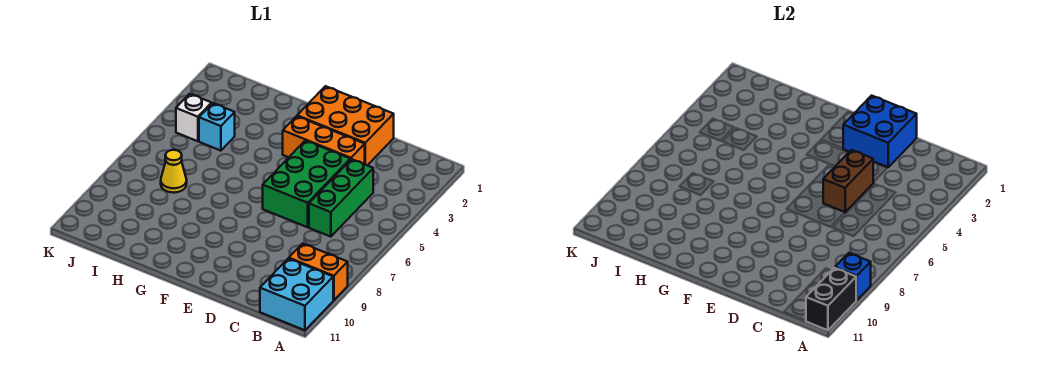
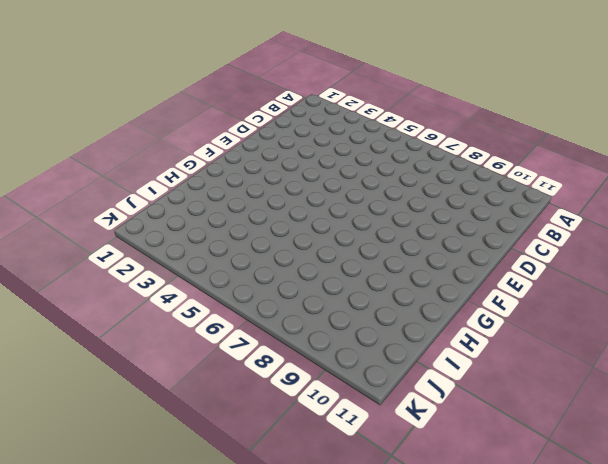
none -> orange 1x2 brick [289,244,348,300]
none -> cyan 2x2 brick [260,258,333,330]
none -> green 1x3 brick [309,159,373,237]

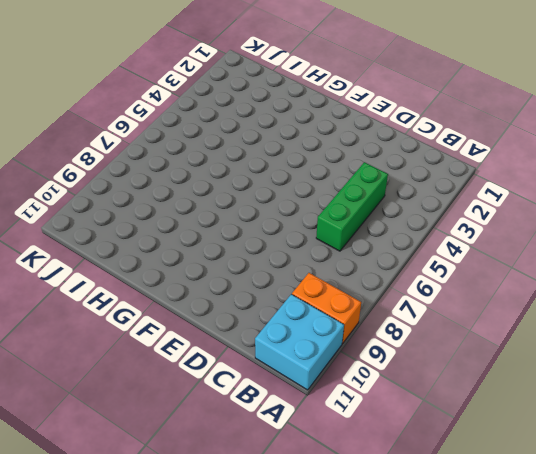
none -> orange 2x3 brick [297,86,394,165]
none -> orange 1x3 brick [283,116,365,164]
none -> green 2x3 brick [263,140,350,227]

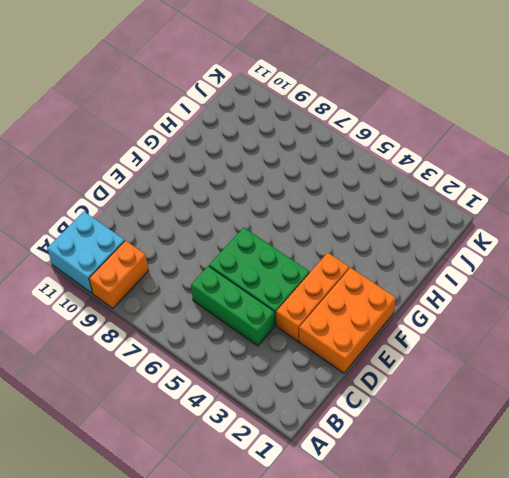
none -> cyan 1x1 brick [199,103,235,151]
none -> yellow 1x1 cone [161,150,187,193]
none -> white 1x1 brick [176,94,212,141]

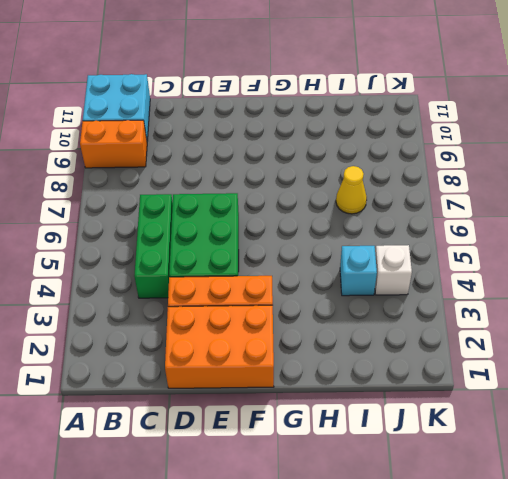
none -> blue 1x1 brick [835,253,871,300]
none -> black 1x2 brick [806,268,856,330]
none -> blue 2x2 brick [843,96,917,167]

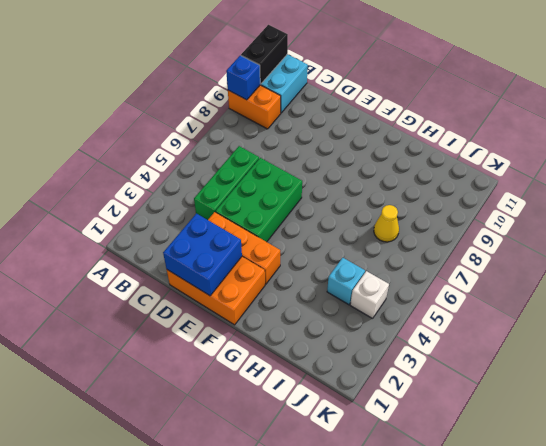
none -> brown 1x2 brick [823,150,873,212]

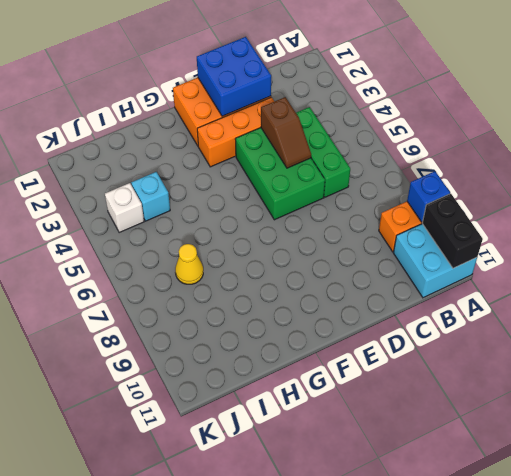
brown 1x2 slope [261,97,311,168] -> brown 1x2 brick [823,150,873,212]

